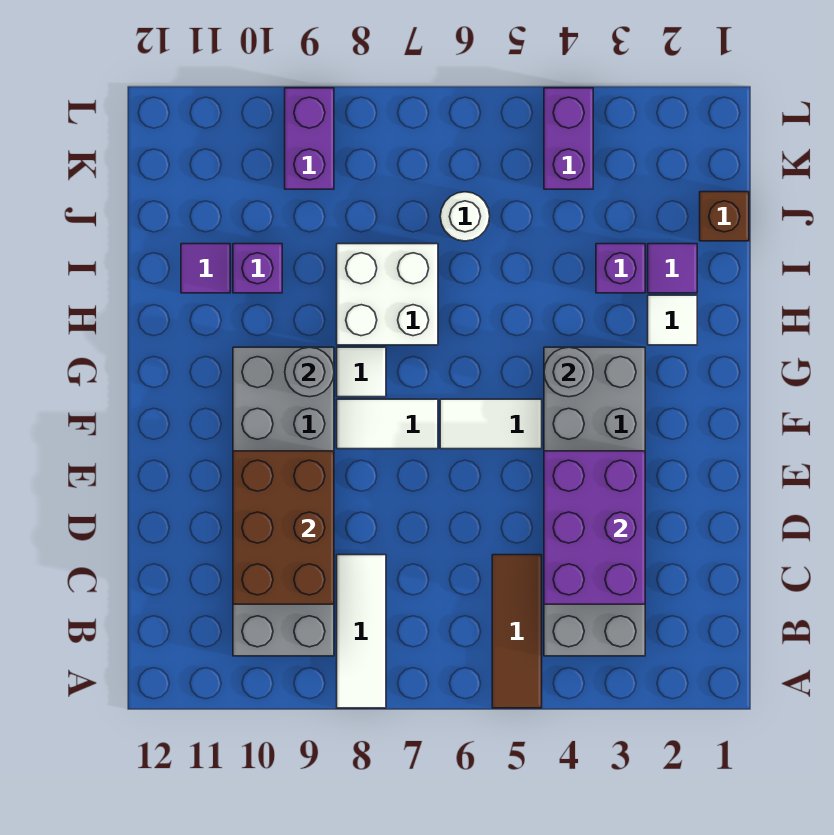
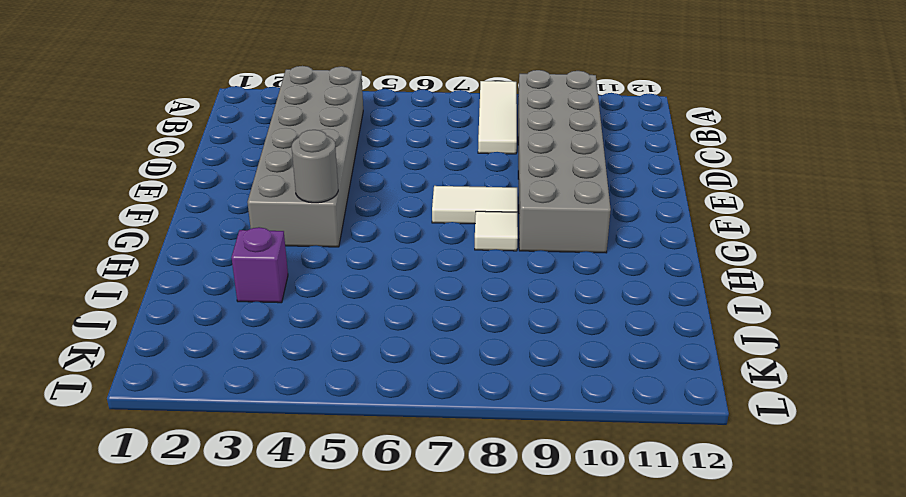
none -> brown 1x3 tile [492,555,542,708]
none -> white 1x2 tile [440,399,542,449]
none -> white 1x1 tile [648,295,697,345]

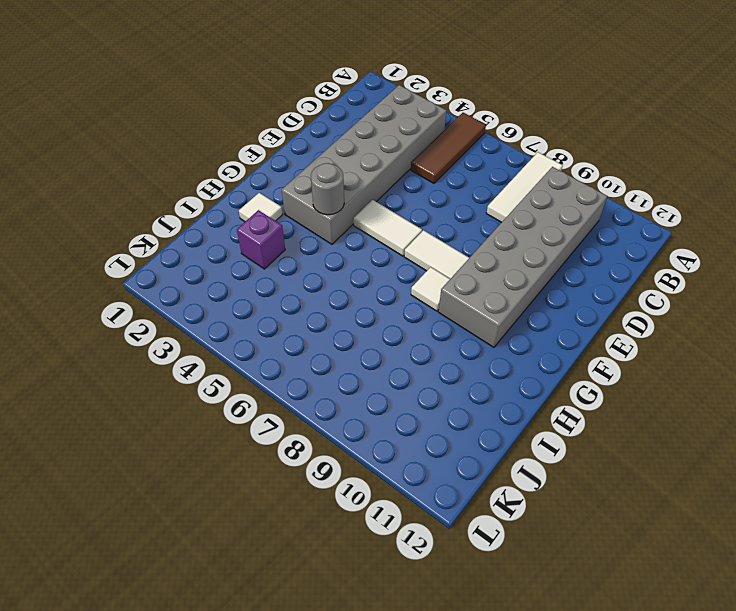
none -> white 2x2 brick [337,244,438,345]
none -> purple 1x1 tile [648,244,697,293]
none -> purple 1x1 brick [233,244,282,293]

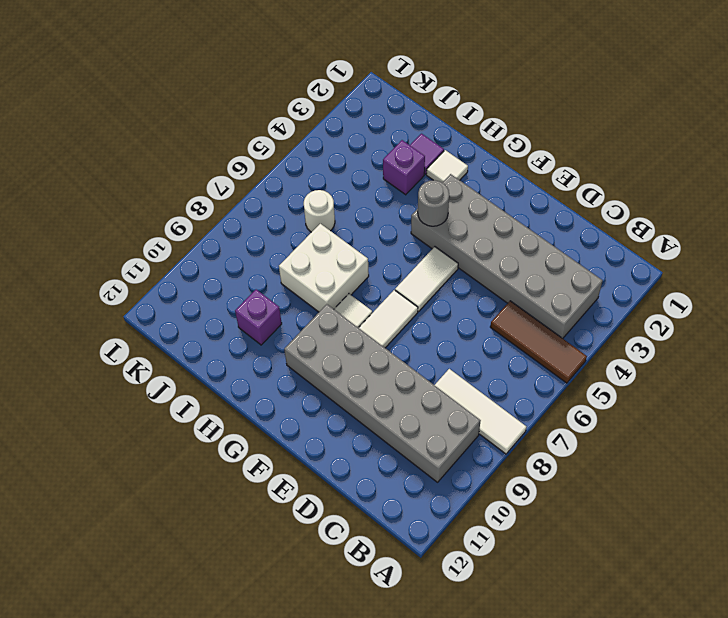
none -> purple 1x1 tile [181,244,230,293]
none -> brown 1x1 brick [700,192,749,241]
none -> purple 1x2 brick [544,88,593,189]

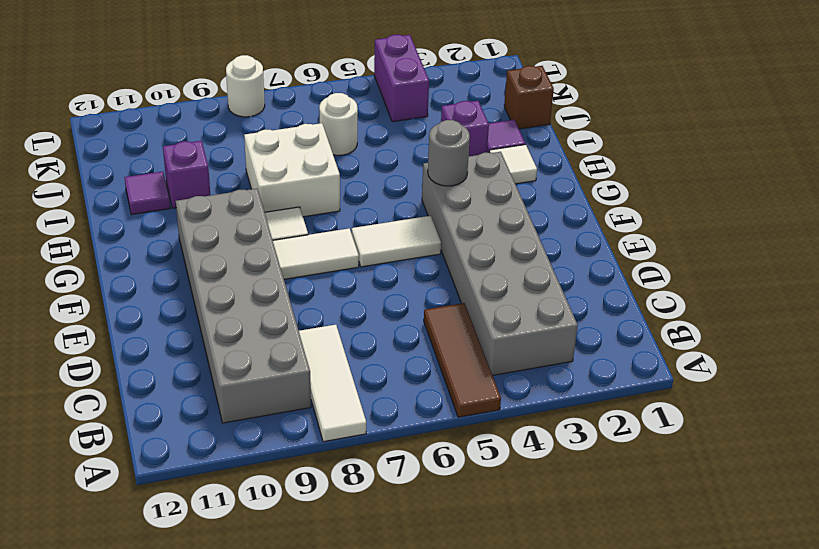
white 1x1 round brick [226,55,265,117] -> none
none -> purple 1x2 brick [285,88,334,189]
none -> purple 2x3 brick [544,451,645,604]
none -> brown 2x3 brick [233,451,334,604]

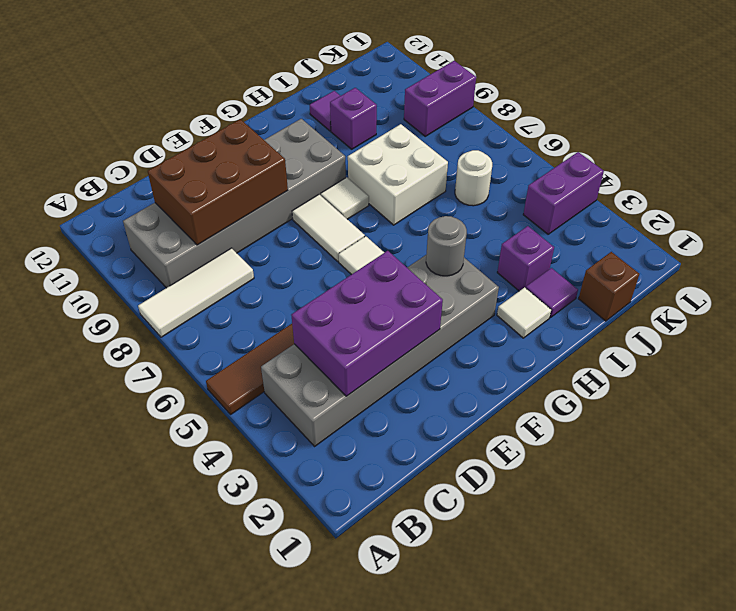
none -> grey 1x1 round brick [285,347,334,397]

